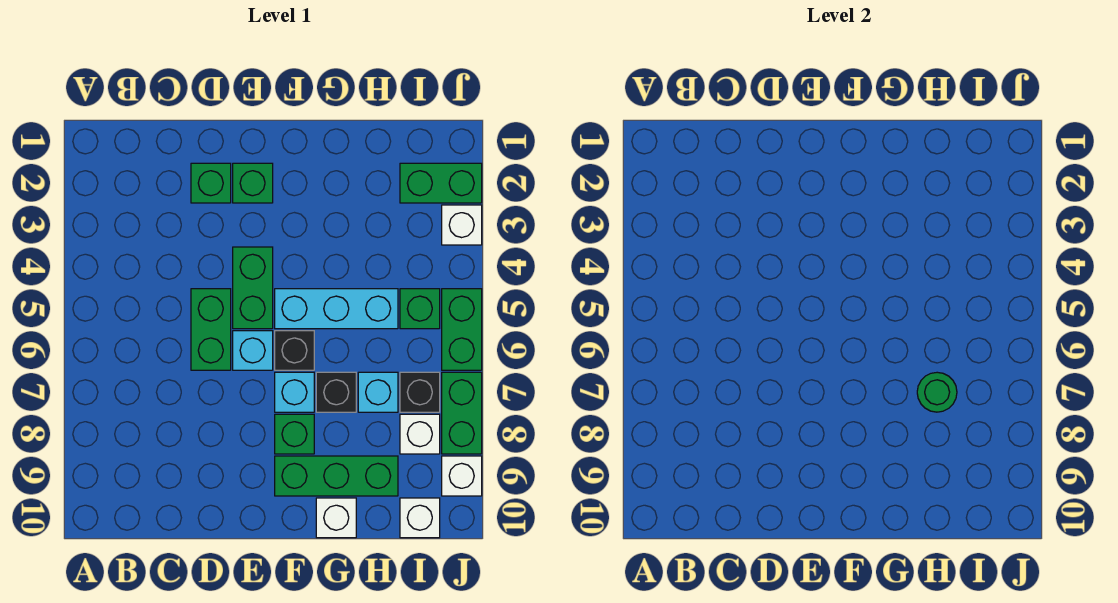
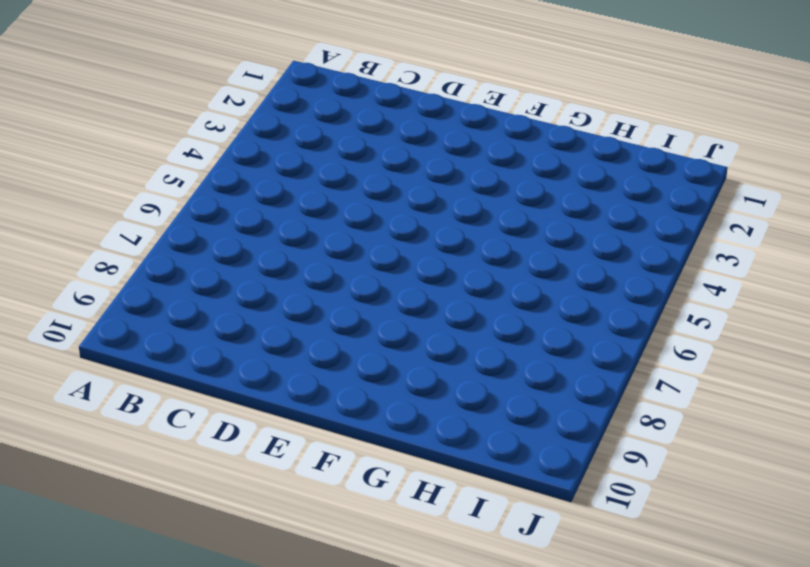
none -> green 1x1 brick [191,163,231,203]
none -> green 1x2 brick [191,289,231,370]
none -> green 1x1 brick [233,163,273,203]

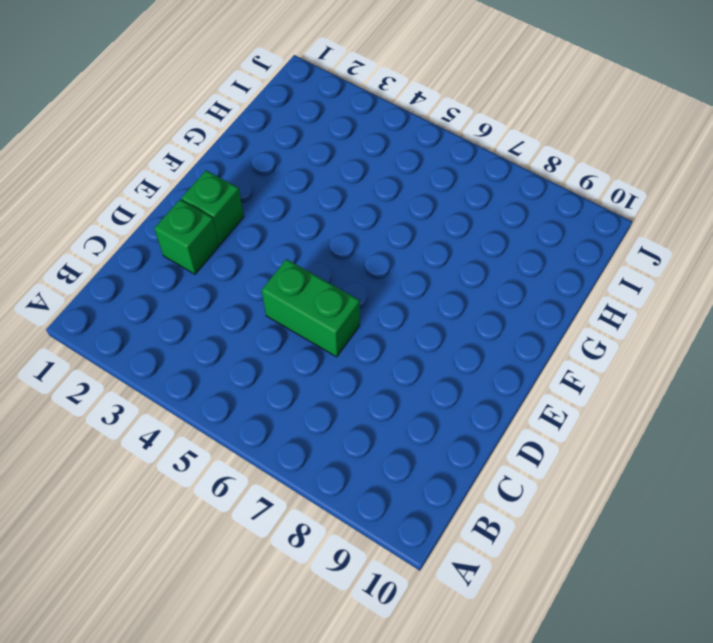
none -> green 1x2 brick [233,247,273,329]
none -> cyan 1x1 brick [233,331,273,370]
none -> cyan 1x3 brick [275,289,398,329]

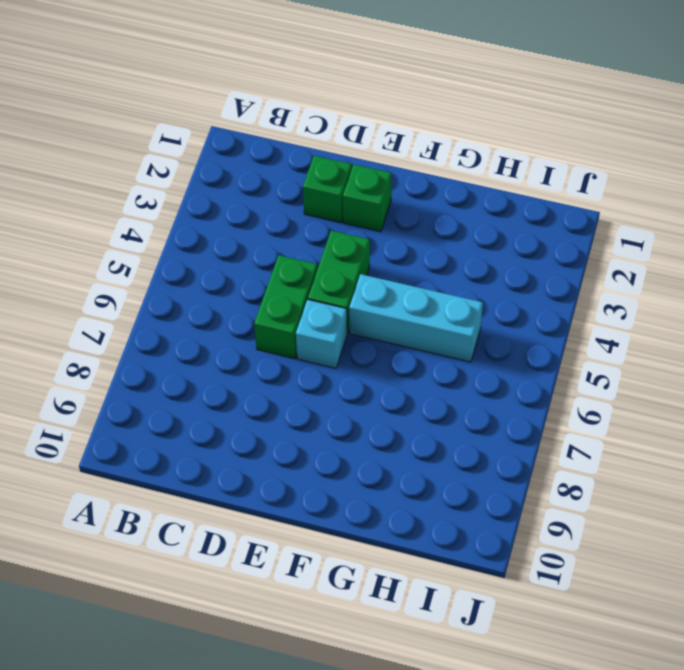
none -> black 1x1 brick [275,331,314,370]
none -> cyan 1x1 brick [275,372,314,412]
none -> green 1x1 brick [275,414,314,454]

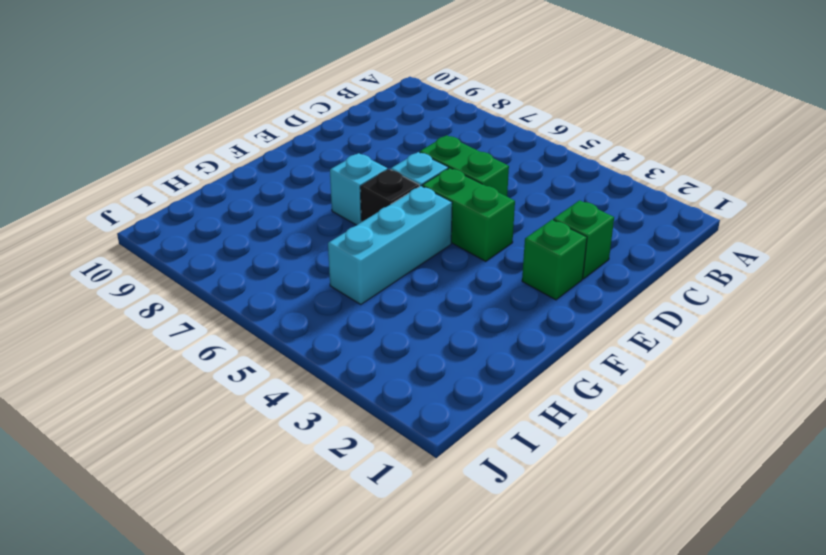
none -> green 1x1 brick [275,414,314,454]
none -> green 1x3 brick [275,456,398,496]
none -> black 1x1 brick [316,372,356,412]

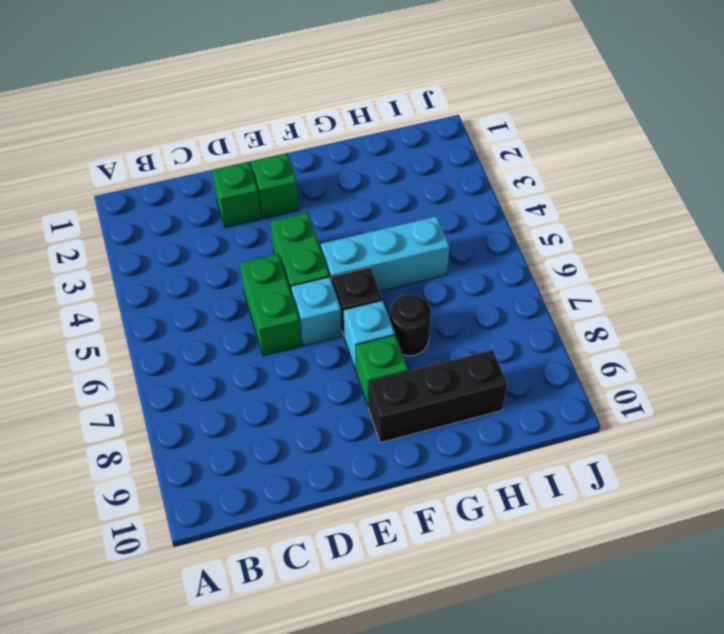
black 1x3 brick [368,350,507,443] -> green 1x3 brick [275,456,398,496]
black 1x1 round brick [390,295,431,356] -> black 1x1 brick [316,372,356,412]
none -> white 1x1 brick [316,498,356,538]
none -> cyan 1x1 brick [358,372,398,412]
none -> green 1x2 brick [400,163,482,203]

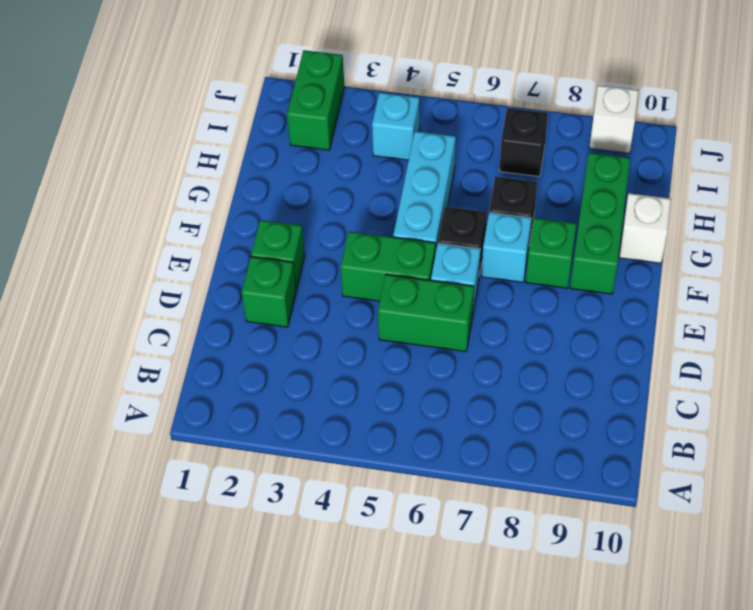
cyan 1x1 brick [372,93,420,160] -> cyan 1x1 brick moved to [358,372,398,412]
none -> green 1x1 brick [400,289,440,329]
none -> white 1x1 brick [400,414,440,454]
none -> white 1x1 brick [400,498,440,538]

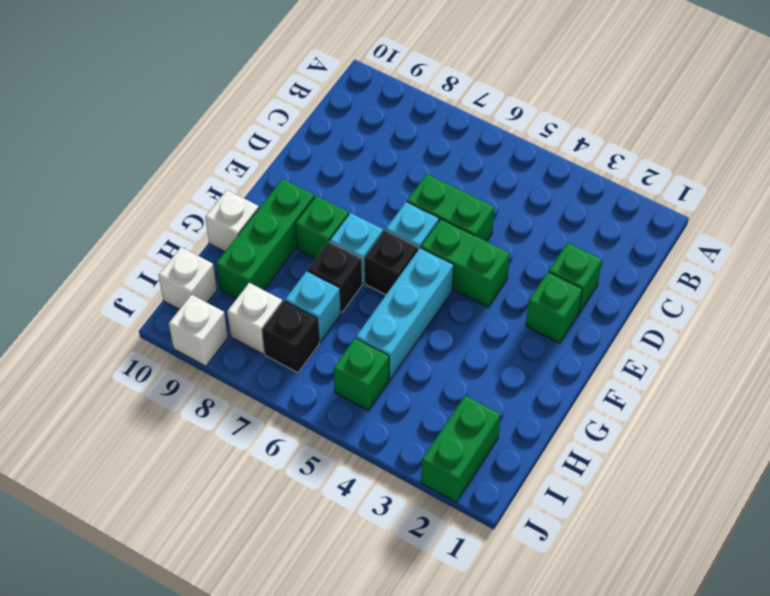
none -> white 1x1 brick [442,205,482,245]
none -> green 1x2 brick [442,289,482,370]
none -> green 1x2 brick [442,372,482,454]

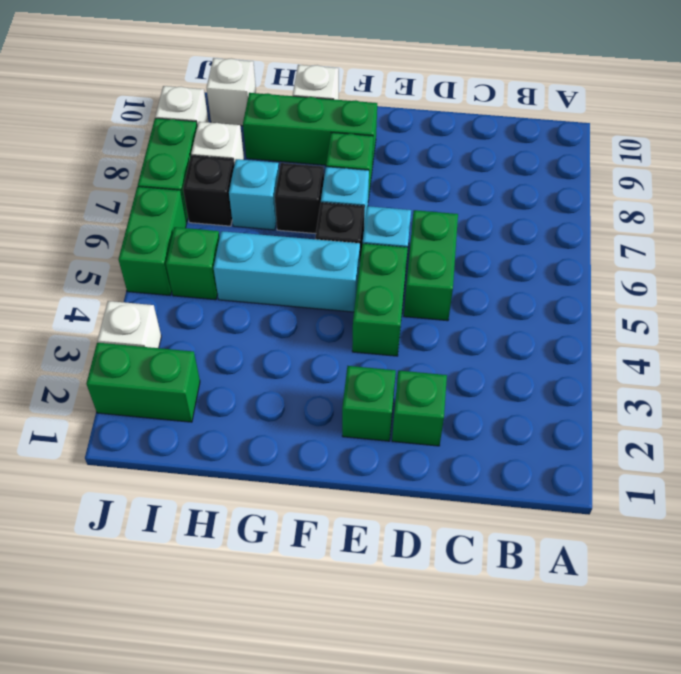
none -> green 1x1 round brick [917,372,957,412]

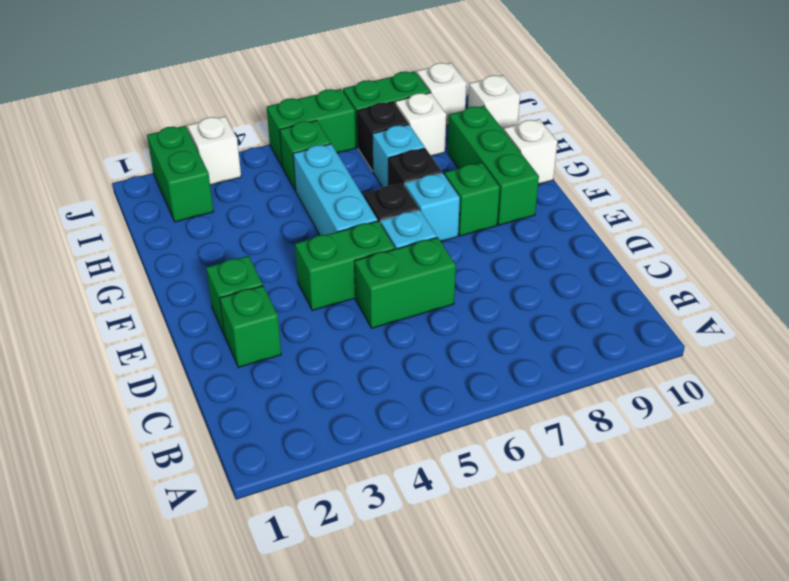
none -> green 1x1 round brick [917,372,957,412]

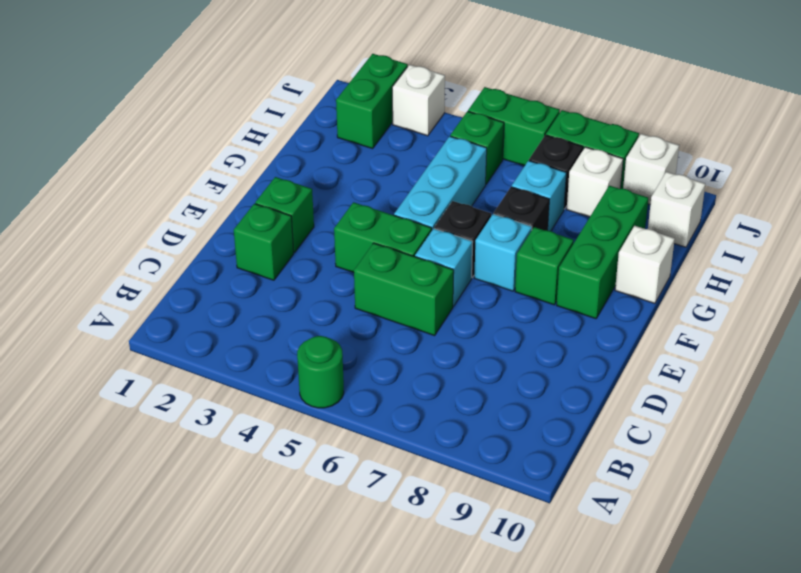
green 1x1 round brick [297,336,344,408] -> green 1x1 round brick moved to [917,372,957,412]

